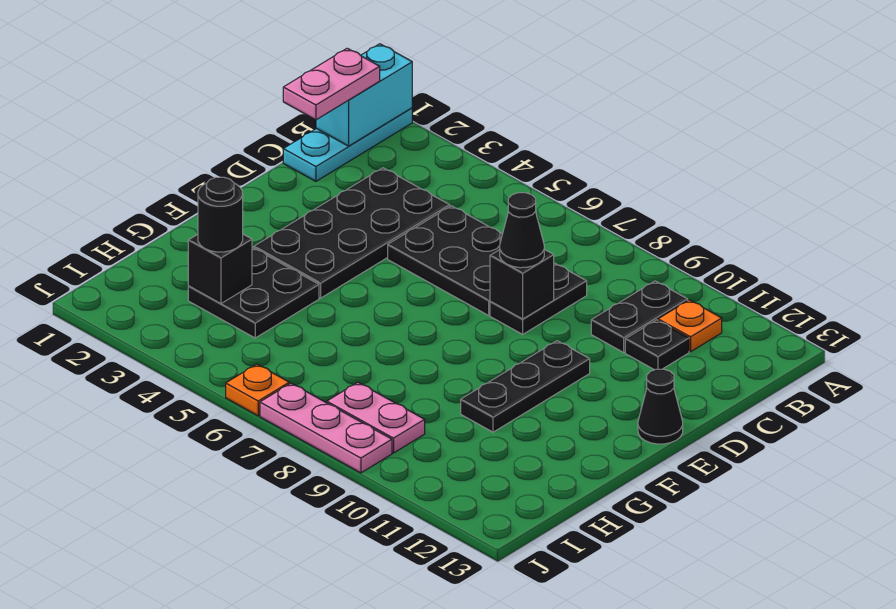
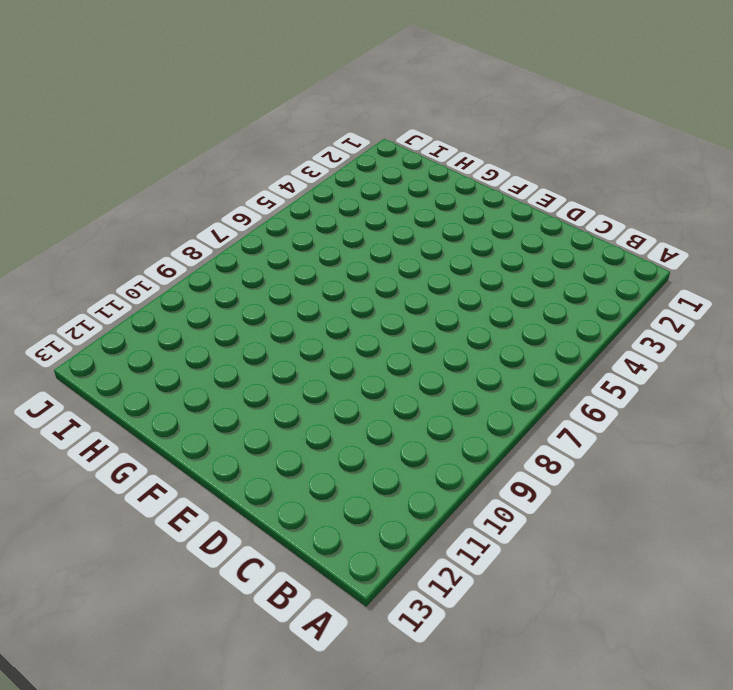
none -> cyan 1x3 plate [283,108,412,181]
none -> black 1x2 plate [591,281,688,352]
none -> orange 1x1 plate [658,300,722,352]

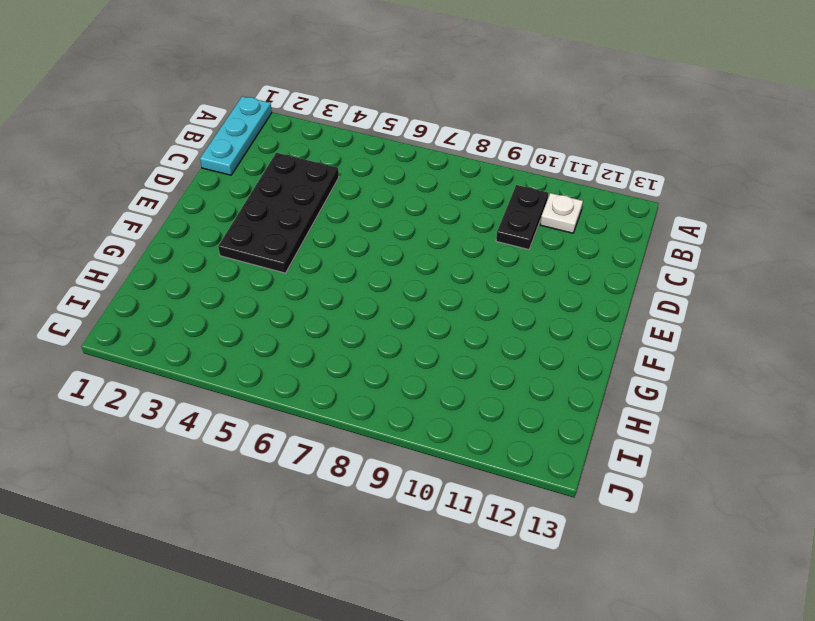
white 1x1 plate [540,193,583,233] -> orange 1x1 plate [658,300,722,352]
none -> black 2x3 plate [388,206,502,315]
none -> black 1x2 plate [490,263,587,334]
none -> black 1x1 plate [625,320,689,370]

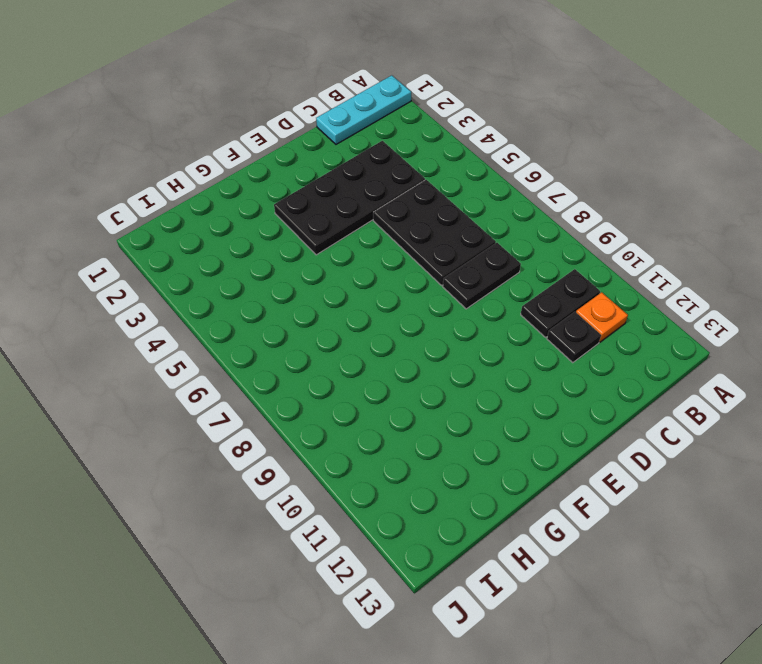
none -> black 1x3 plate [461,341,590,432]
none -> black 1x1 cone [638,369,683,444]
none -> black 2x2 plate [188,247,319,338]

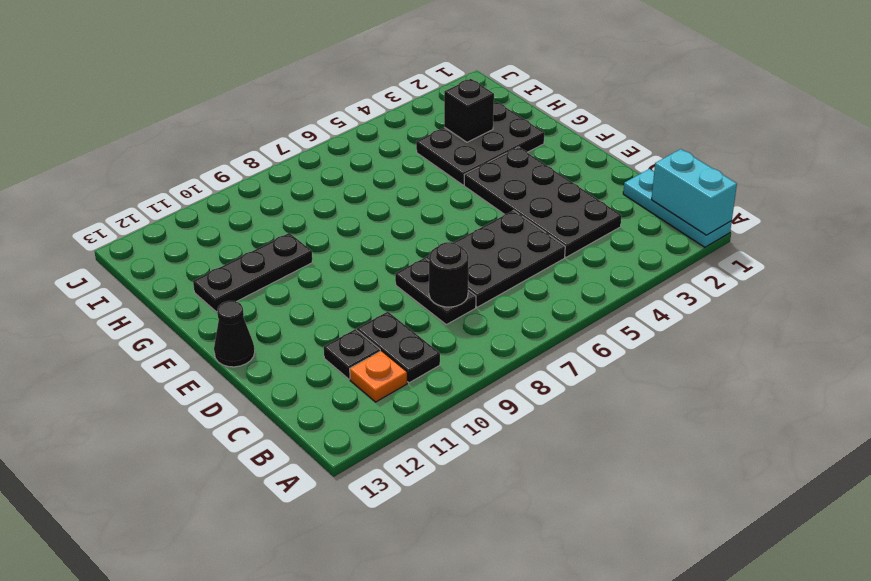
black 1x1 round brick [429,242,469,307] -> black 1x1 round brick moved to [198,177,243,252]
black 2x3 plate [416,102,544,185] -> black 2x2 plate [188,247,319,338]
black 1x3 plate [193,233,312,312] -> black 1x3 plate turned to [461,341,590,432]
none -> pink 1x2 plate [327,382,425,453]
none -> orange 1x1 plate [226,364,289,416]
none -> pink 1x3 plate [260,383,392,473]

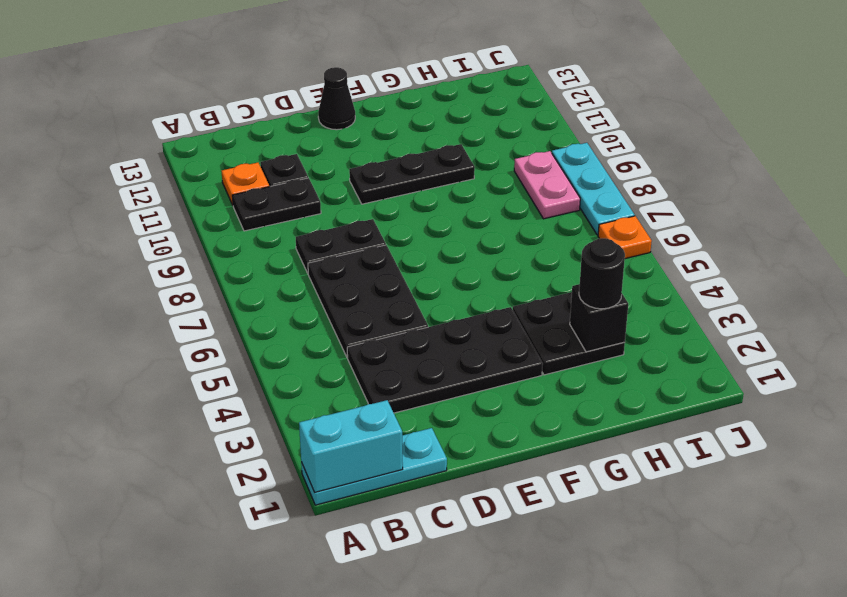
cyan 1x3 plate [552,143,635,235] -> pink 1x3 plate [260,383,392,473]
none -> black 1x1 brick [490,249,554,319]
none -> pink 1x2 plate [283,48,380,120]
none -> black 1x1 cone [500,193,544,268]

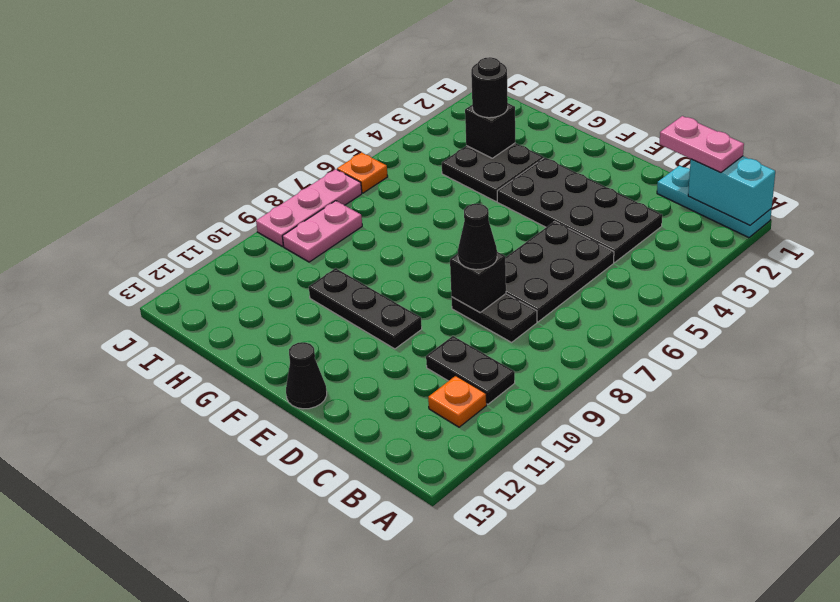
none -> black 1x1 plate [625,320,689,370]

